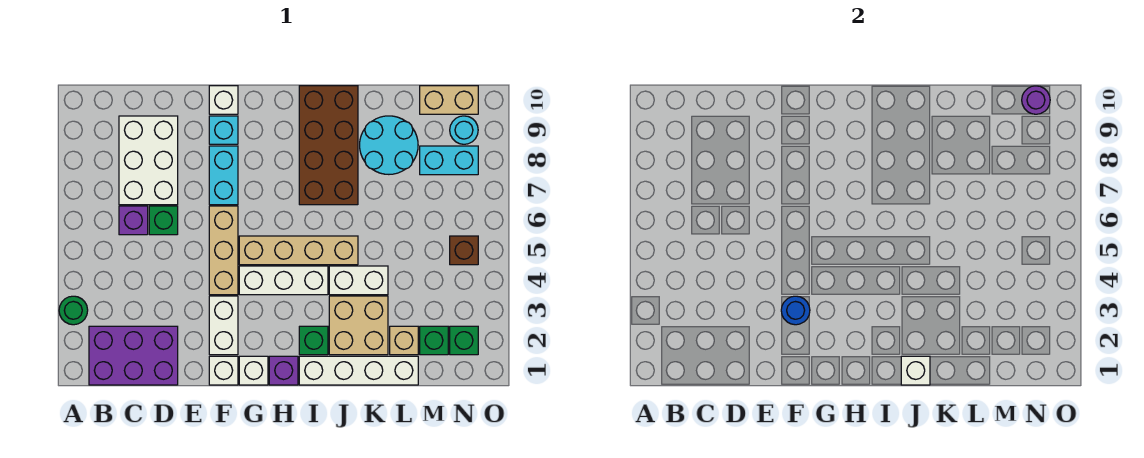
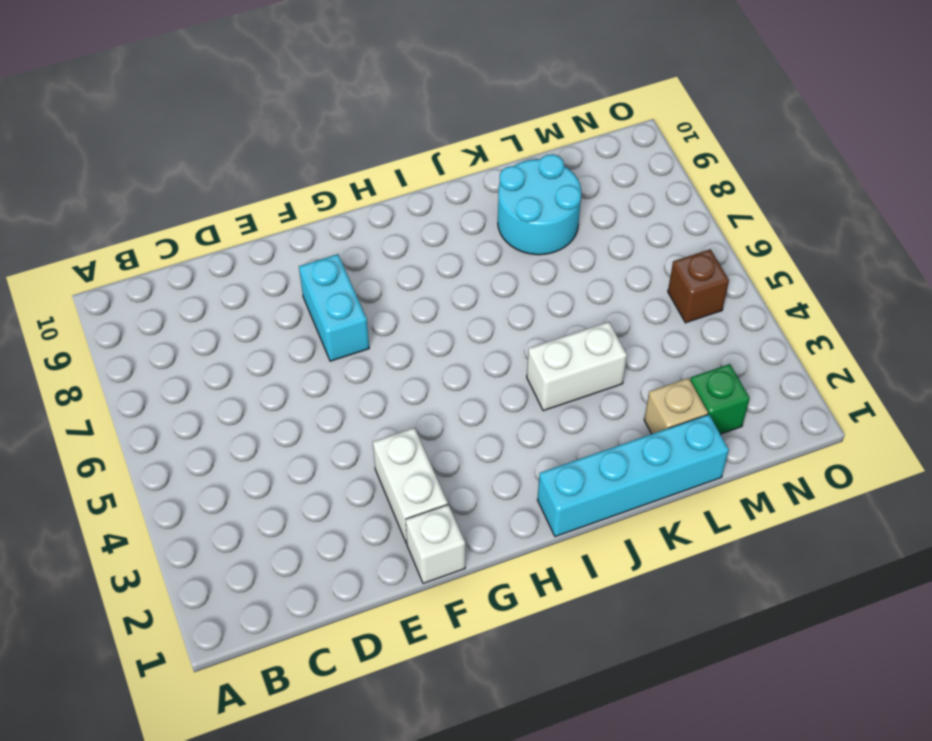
cyan 1x4 brick [538,414,729,537] -> white 1x4 brick [299,356,418,385]
none -> green 1x1 round brick [59,296,88,325]
none -> purple 2x3 brick [89,326,178,385]
none -> purple 1x1 brick [119,206,148,235]
none -> white 2x3 brick [119,116,178,205]

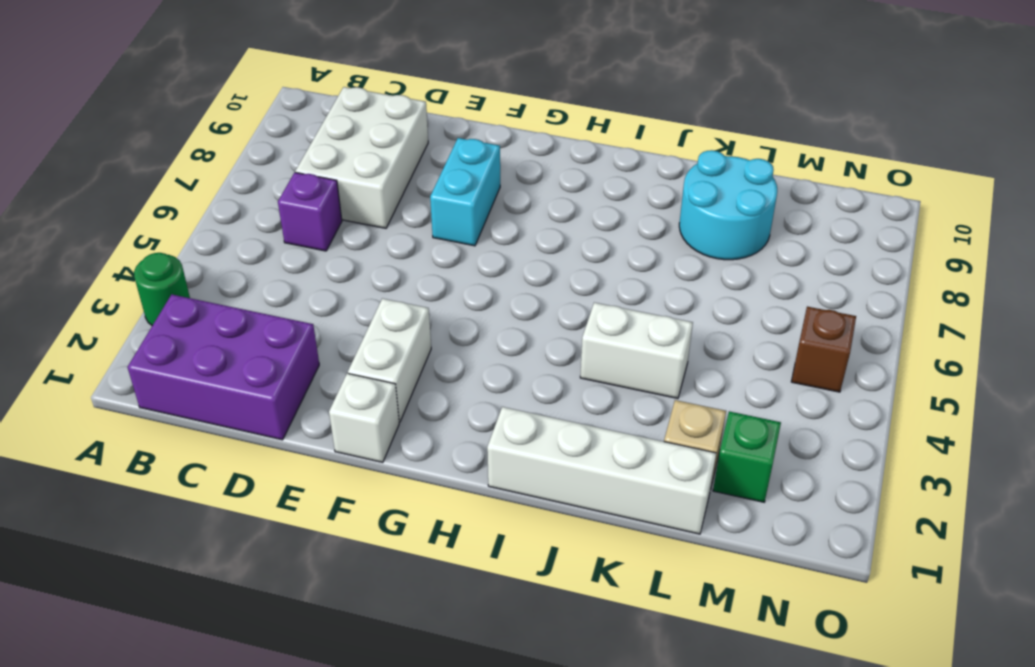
none -> green 1x1 brick [149,206,178,235]
none -> tan 1x3 brick [209,206,238,295]
none -> cyan 1x1 brick [209,116,238,144]
none -> white 1x1 brick [209,86,238,114]

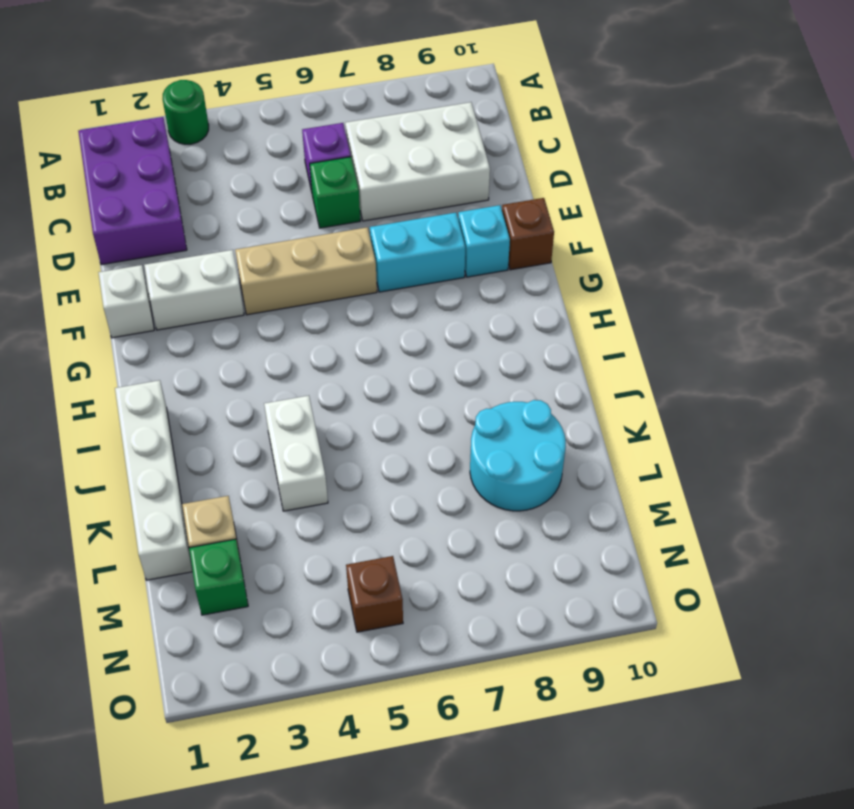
brown 1x1 brick [502,198,554,270] -> white 1x1 brick [209,86,238,114]
none -> white 1x1 brick [239,356,268,385]
none -> white 1x3 brick [239,266,328,295]
none -> tan 1x4 brick [239,236,358,265]
none -> purple 1x1 brick [269,356,298,385]

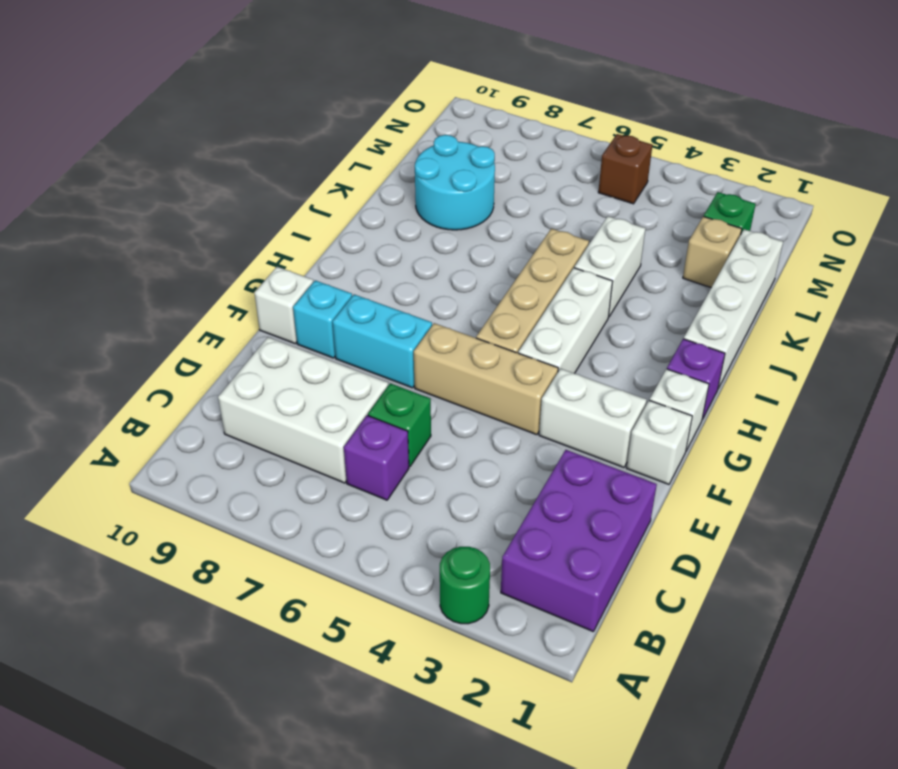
none -> green 1x1 brick [299,326,328,355]
none -> brown 2x4 brick [299,86,358,205]
none -> tan 2x2 brick [329,296,388,355]
none -> cyan 1x2 brick [420,146,478,175]

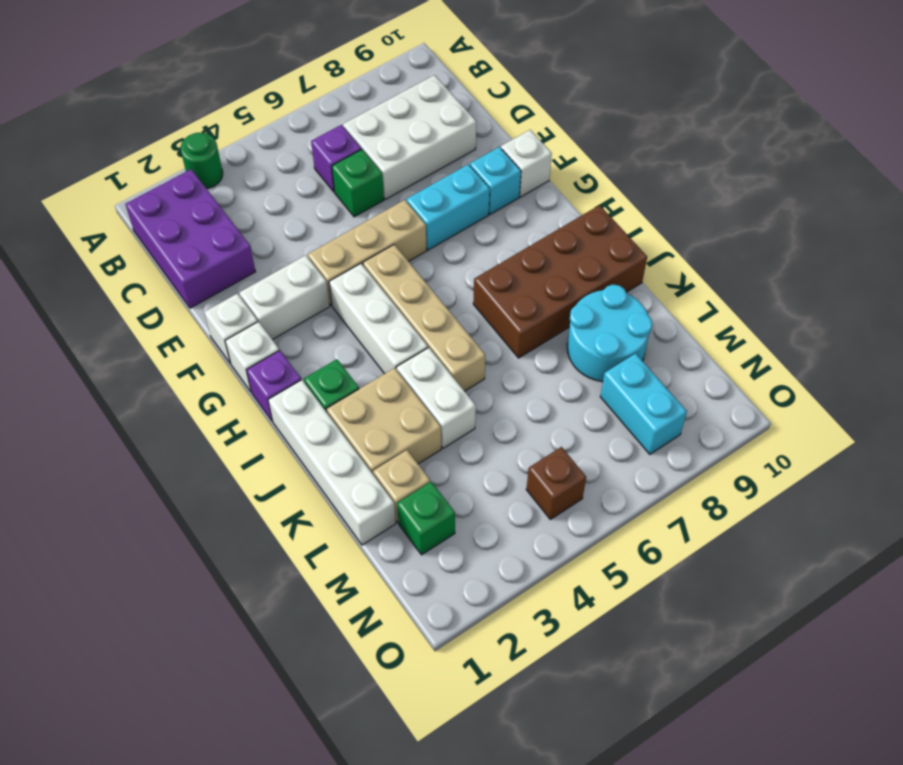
none -> tan 1x2 brick [420,86,478,114]
none -> green 1x1 brick [450,326,478,355]
none -> cyan 1x1 round brick [450,116,478,144]
none -> blue 1x1 round brick [781,296,810,325]

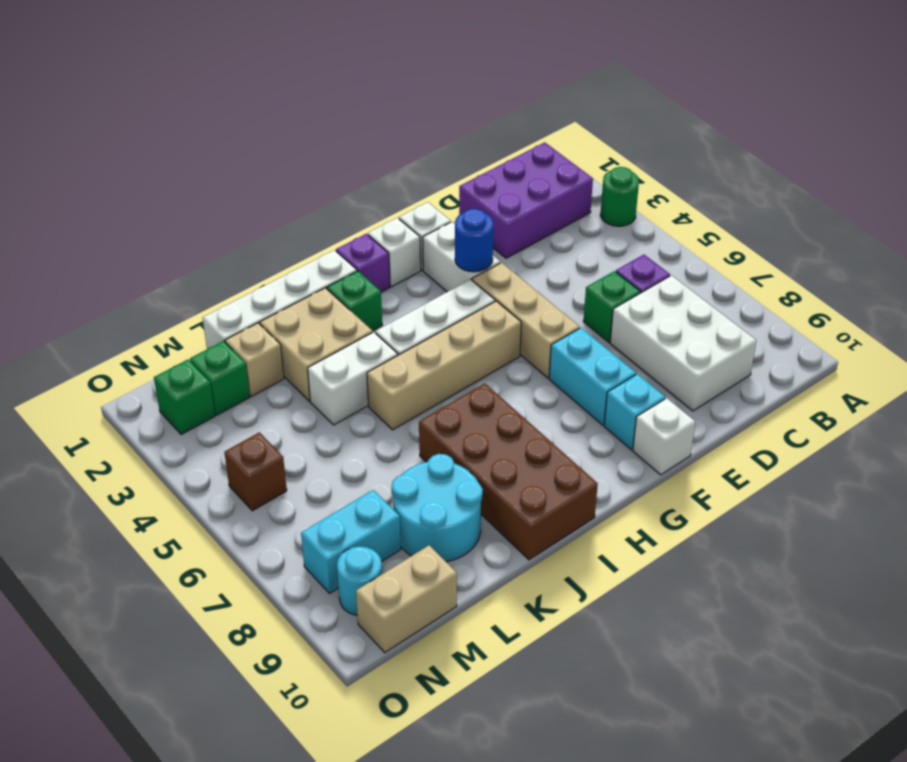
none -> white 1x1 brick [901,356,930,385]
none -> purple 1x1 round brick [1022,86,1050,114]

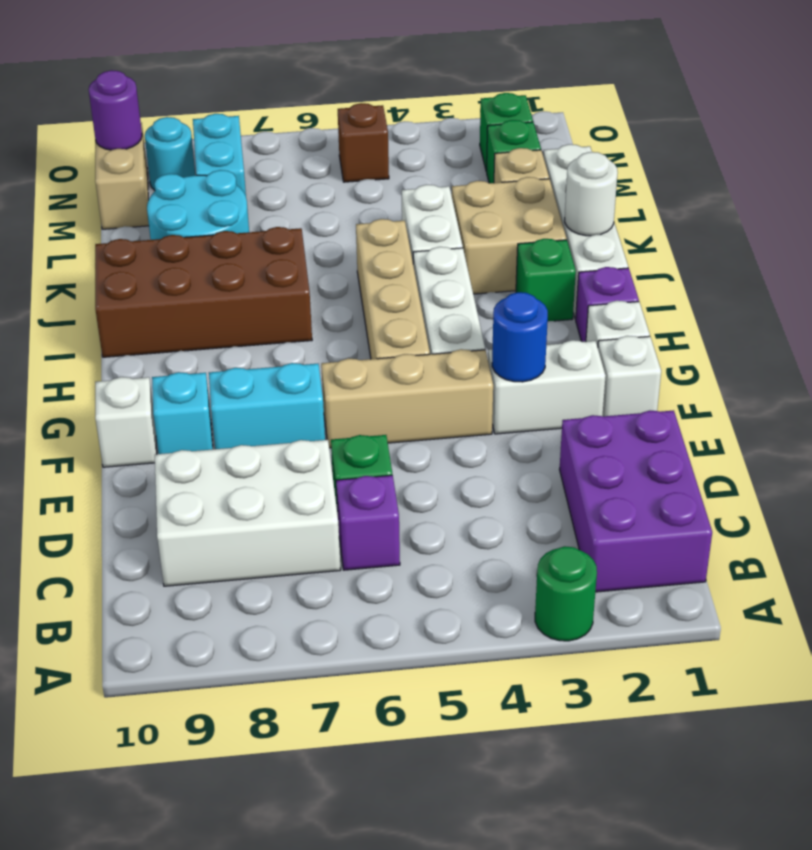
white 1x1 round brick [565,152,618,236] -> white 1x1 brick [901,356,930,385]

